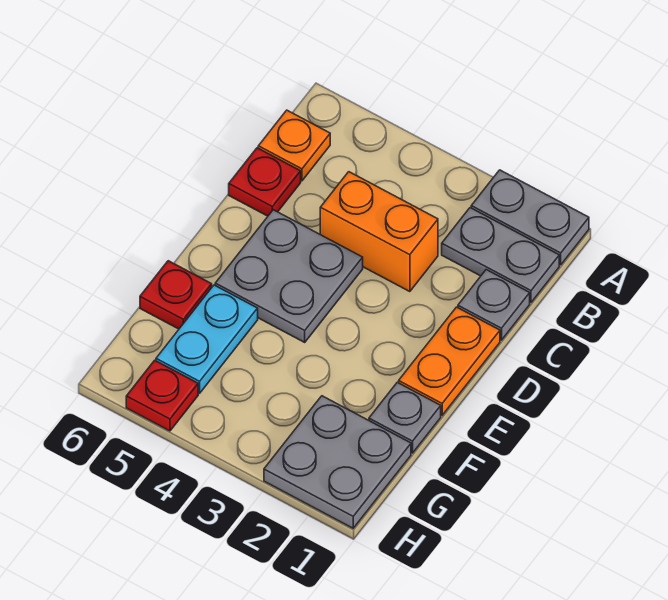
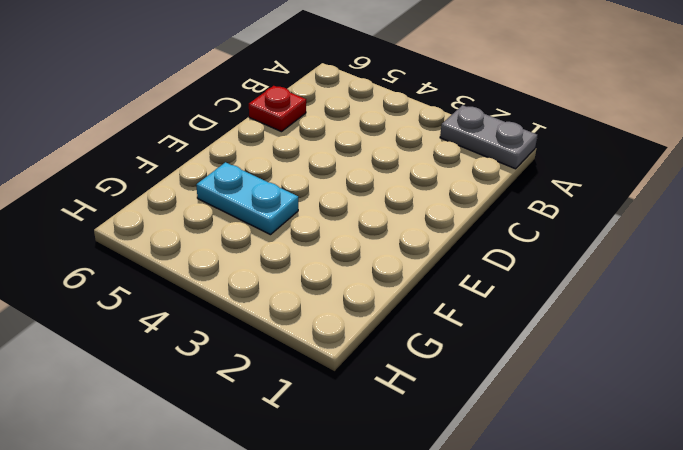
cyan 1x2 plate [196,162,298,235] -> cyan 1x2 plate turned to [156,285,258,393]
none -> grey 1x2 plate [442,208,559,302]
none -> orange 1x1 plate [258,110,330,181]
none -> grey 1x1 plate [458,270,530,340]

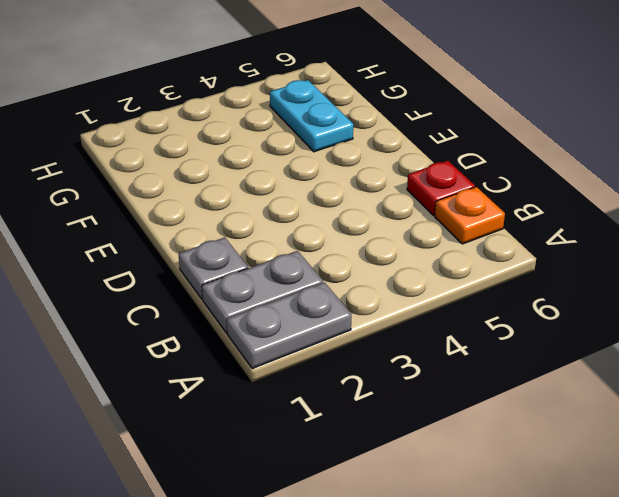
none -> orange 1x2 brick [320,172,438,292]
none -> orange 1x2 plate [399,307,500,415]
none -> grey 2x2 plate [215,210,363,342]

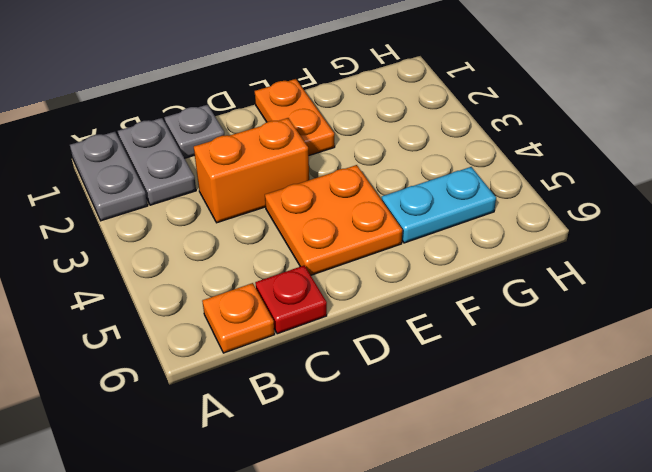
orange 1x2 brick [194,118,309,223] -> orange 1x2 brick turned to [320,172,438,292]
orange 2x2 plate [265,165,402,275] -> grey 2x2 plate [215,210,363,342]
orange 1x2 plate [255,79,335,155] -> orange 1x2 plate turned to [399,307,500,415]
none -> grey 1x1 plate [369,382,441,453]
none -> red 1x1 plate [140,261,212,329]
none -> grey 2x2 plate [264,396,411,528]

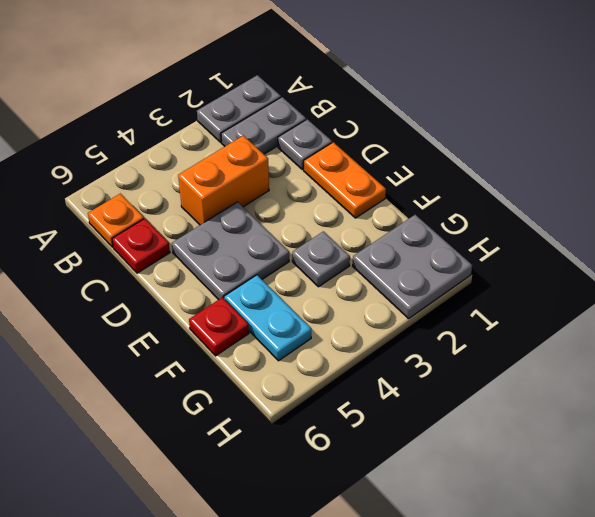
grey 1x1 plate [292,231,350,287] -> grey 1x1 plate moved to [369,382,441,453]
none -> red 1x1 plate [126,360,198,431]

